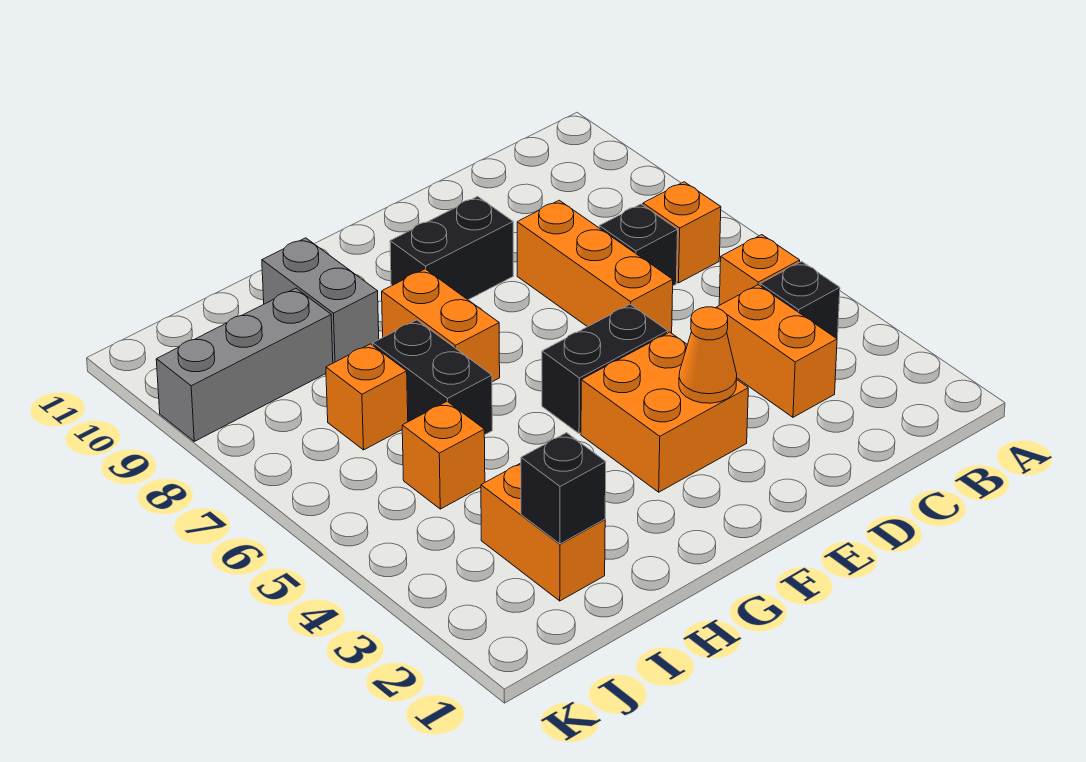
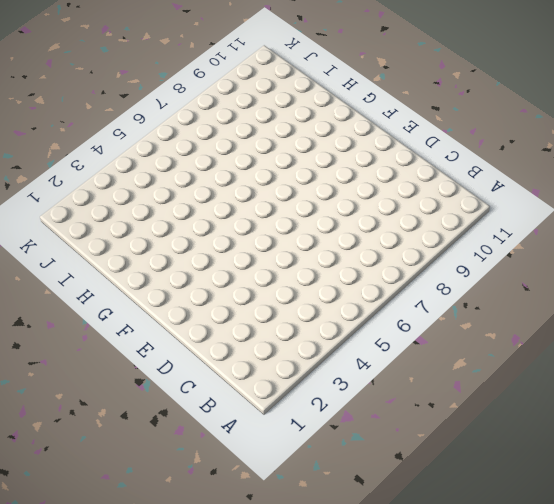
none -> black 1x1 brick [760,262,840,340]
none -> orange 1x1 brick [719,235,800,305]
none -> orange 1x1 brick [643,182,721,283]

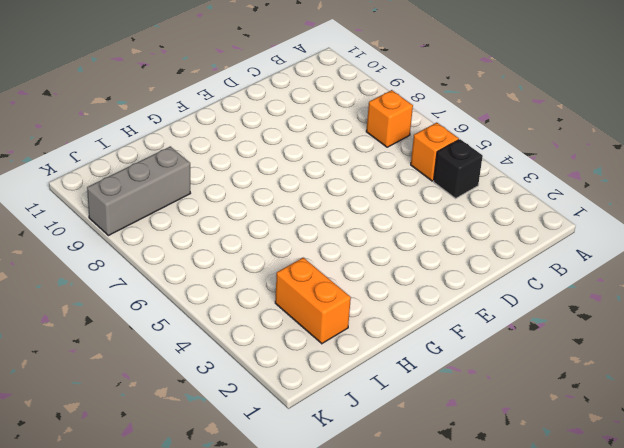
none -> orange 1x2 brick [716,285,837,417]
none -> black 1x1 brick [599,204,678,286]
none -> orange 1x3 brick [517,200,673,333]

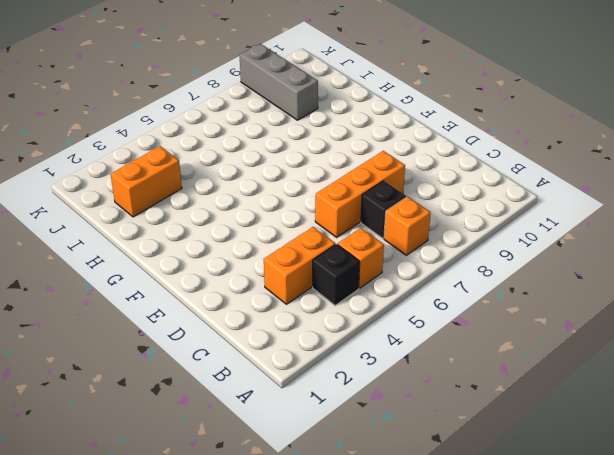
none -> orange 2x2 brick [581,332,748,492]
none -> black 1x2 brick [542,304,668,434]
none -> black 1x2 brick [390,196,513,300]

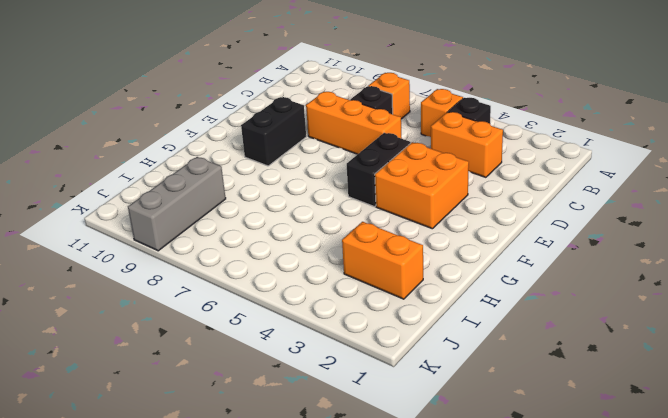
none -> orange 1x2 brick [382,269,500,382]
none -> black 1x2 brick [373,320,492,435]
none -> grey 1x2 brick [262,238,379,363]

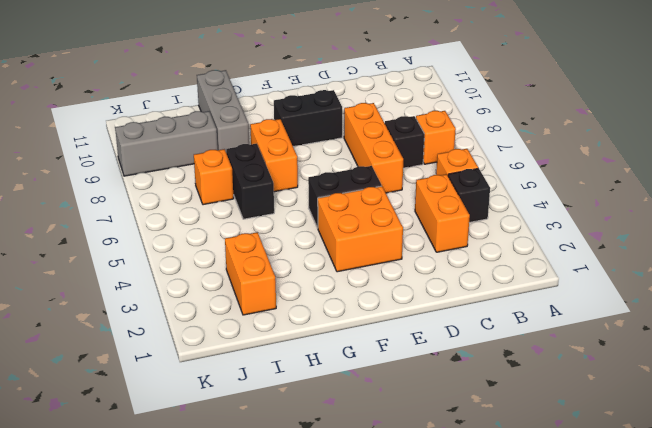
grey 1x3 brick [197,70,249,151] -> grey 1x2 brick [262,238,379,363]
none -> orange 1x1 brick [402,401,485,509]
none -> orange 1x1 cone [679,307,737,403]
none -> black 1x1 brick [521,433,606,544]

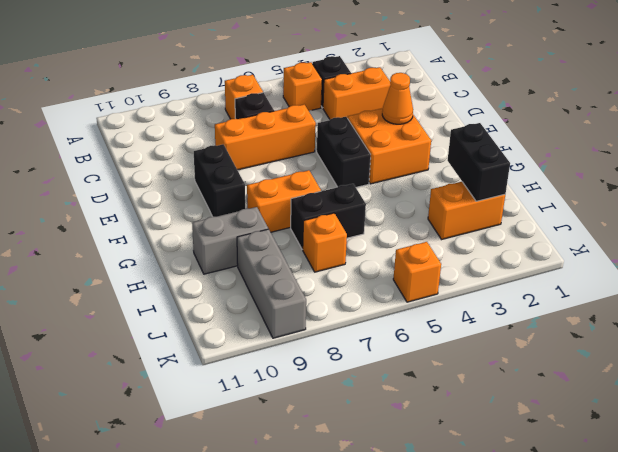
black 1x2 brick [448,123,510,201] -> black 1x1 brick [521,433,606,544]
orange 1x1 brick [393,242,441,302] -> orange 1x1 brick moved to [402,401,485,509]

